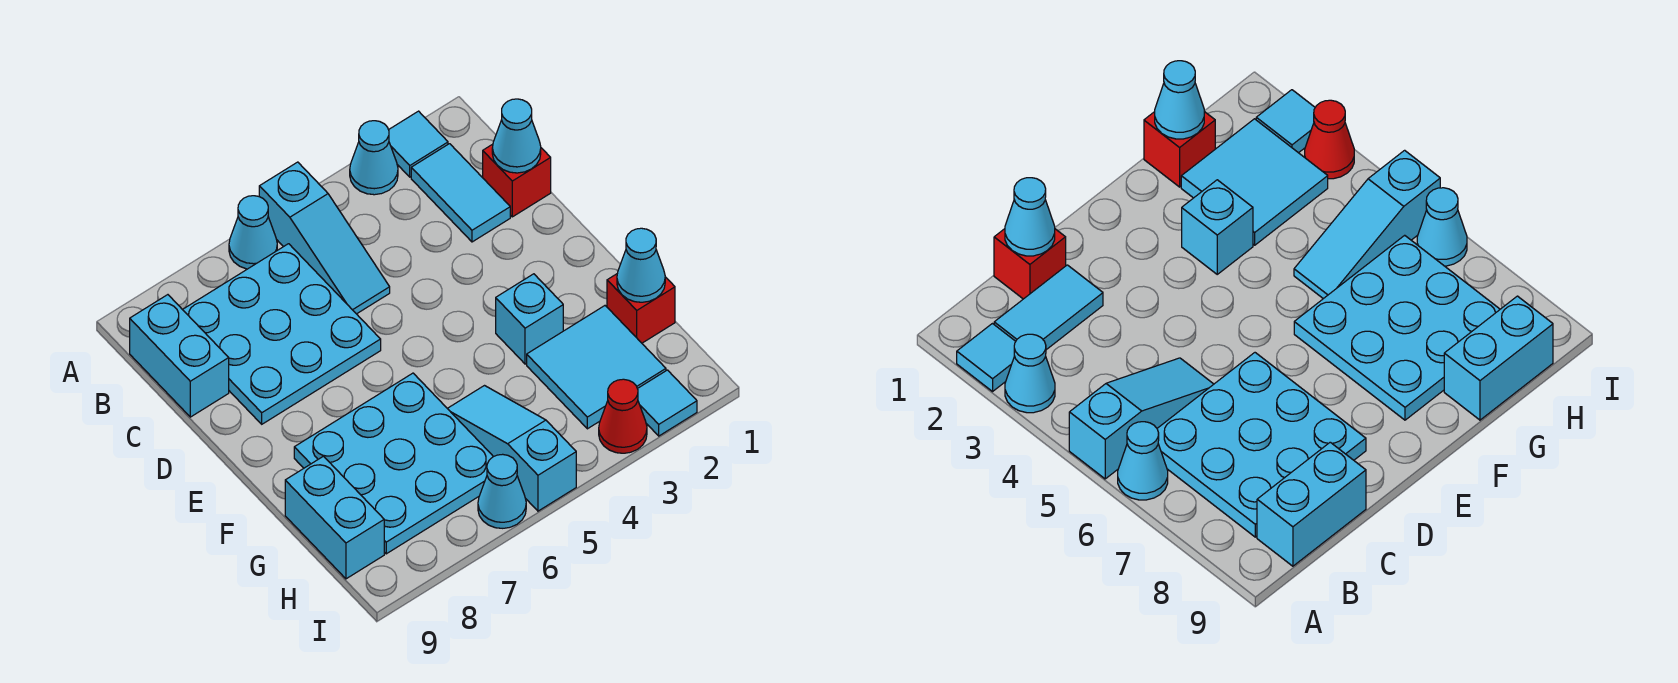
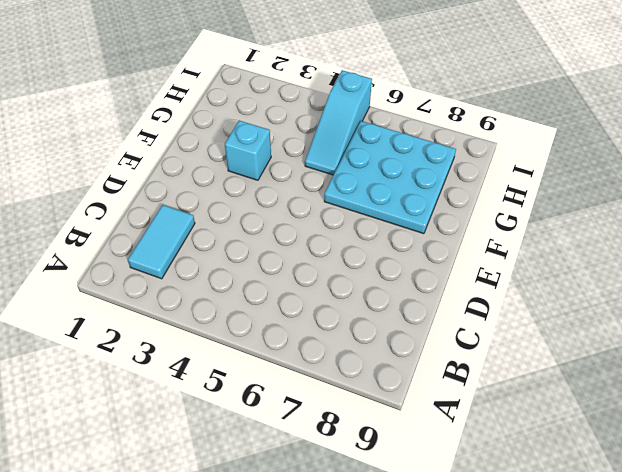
none -> cyan 1x1 tile [389,111,448,177]
none -> cyan 1x1 cone [350,121,398,195]
none -> cyan 1x3 slope [259,162,390,314]

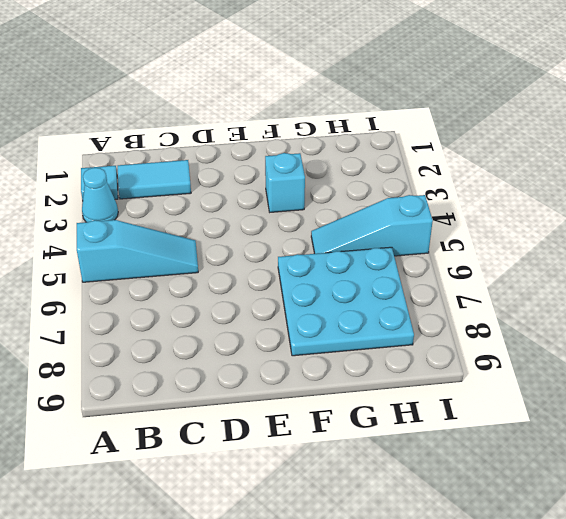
none -> cyan 1x1 cone [229,196,277,269]
none -> cyan 3x3 plate [183,244,381,424]
none -> cyan 1x2 brick [130,295,229,417]

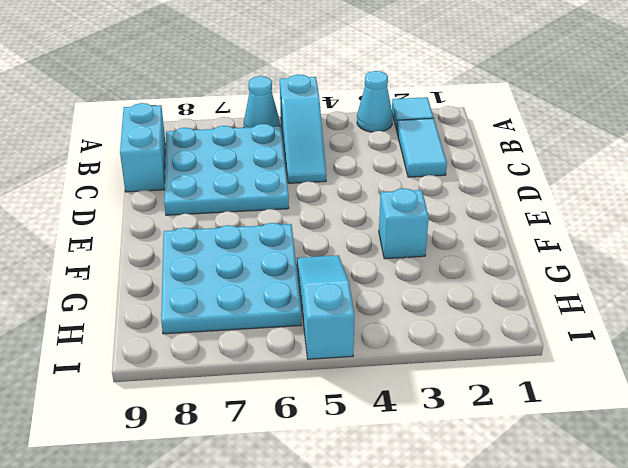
none -> red 1x1 brick [483,144,551,217]
none -> red 1x1 brick [607,274,675,343]
none -> cyan 2x2 tile [527,306,666,429]

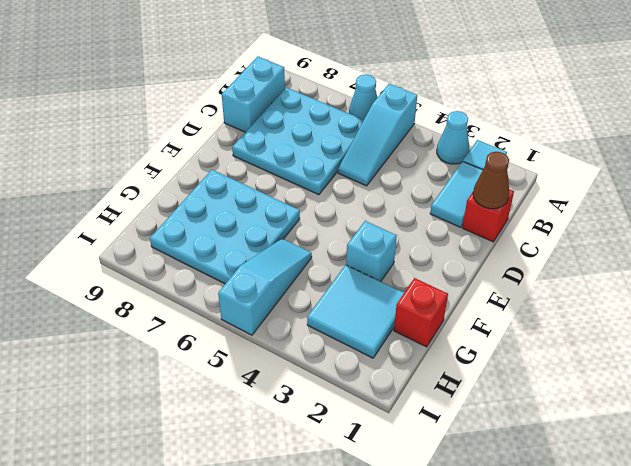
brown 1x1 cone [473,152,509,209] -> cyan 1x1 cone [492,99,541,173]
none -> cyan 1x2 brick [285,456,384,579]
none -> cyan 1x1 tile [638,370,697,436]
none -> red 1x1 cone [599,379,647,453]

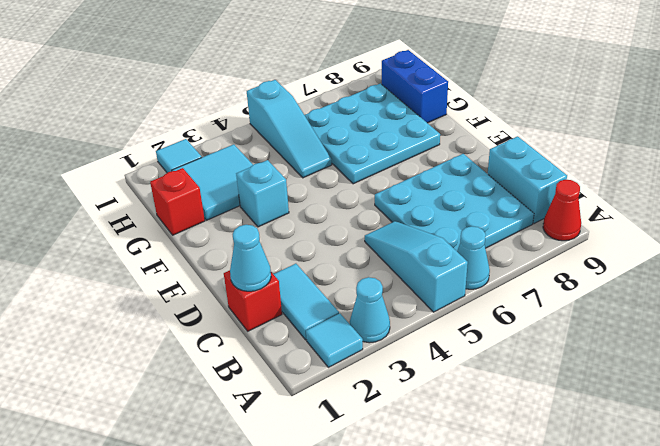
red 1x1 cone [543,180,581,241] -> red 1x1 cone moved to [599,379,647,453]
blue 1x2 brick [382,50,448,123] -> cyan 1x2 brick [285,456,384,579]
none -> cyan 1x1 cone [478,454,526,528]
none -> cyan 1x1 cone [617,228,665,302]

